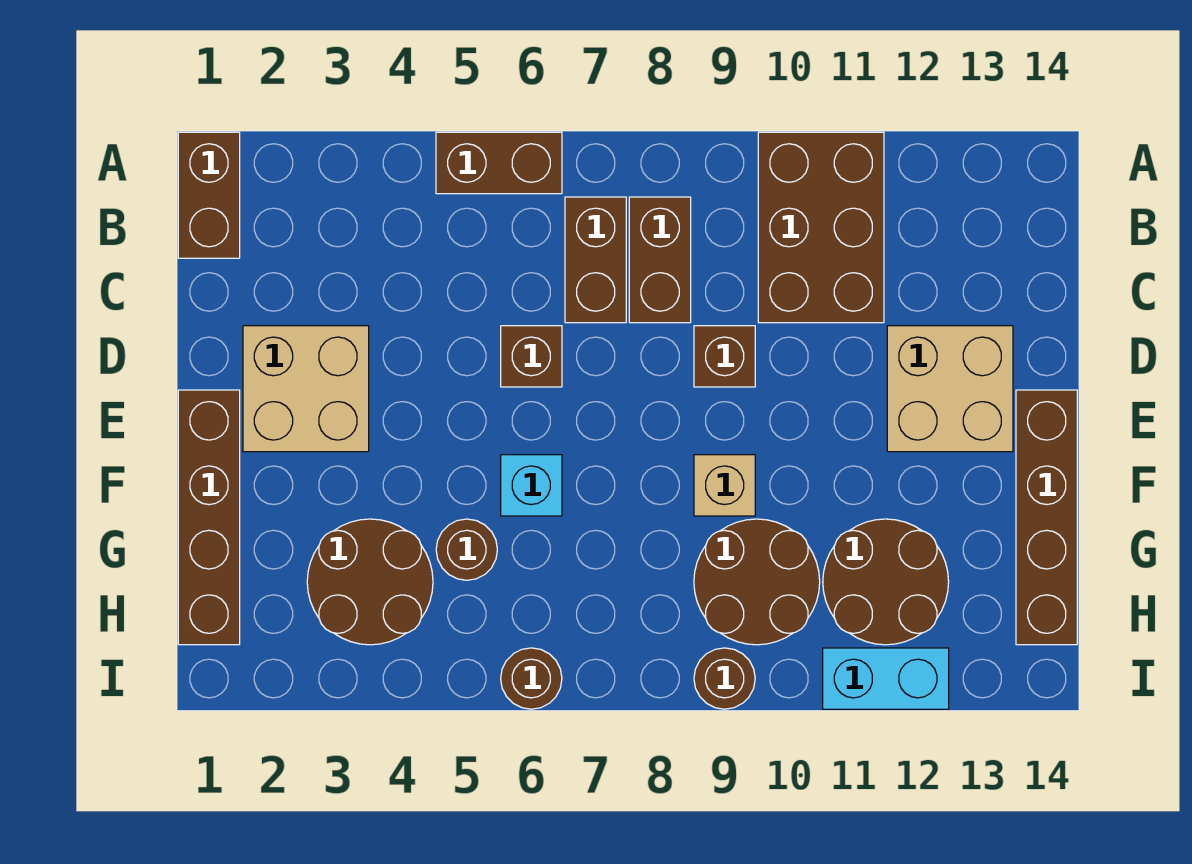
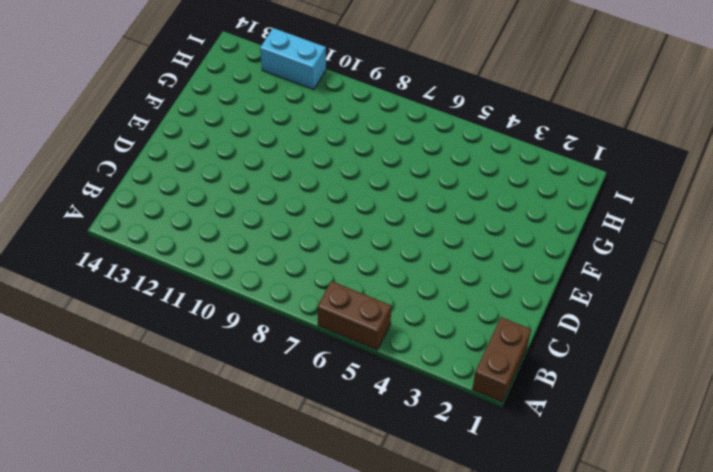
none -> brown 2x3 brick [758,132,884,323]
none -> brown 1x2 brick [565,197,626,323]
none -> brown 1x2 brick [629,197,691,323]

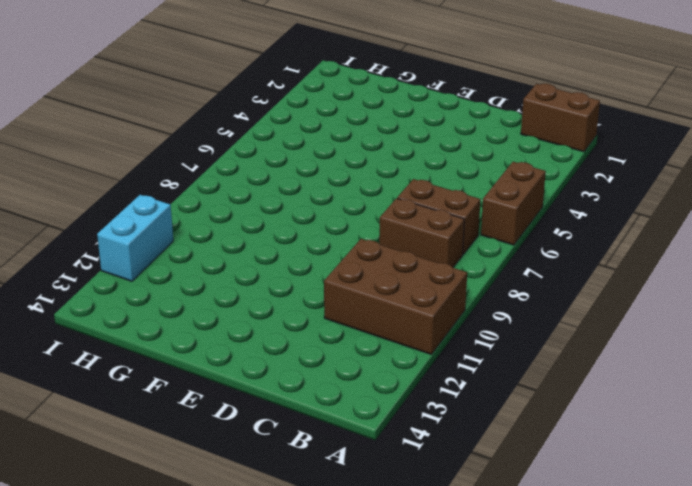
none -> tan 2x2 brick [243,326,369,452]
none -> brown 1x1 brick [501,326,562,387]
none -> brown 1x1 brick [694,326,755,387]

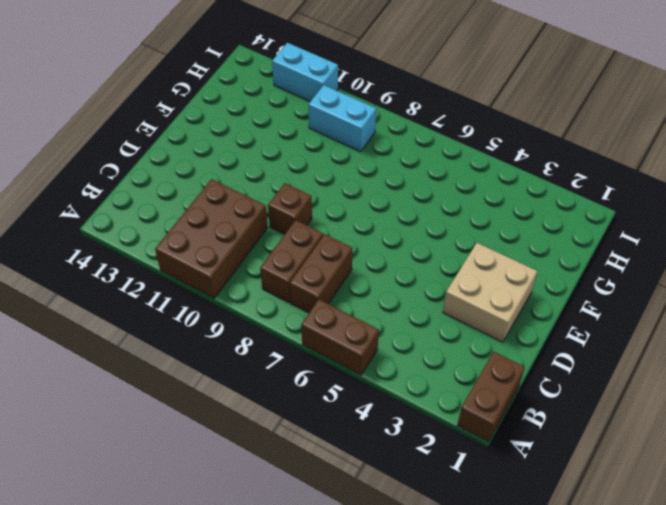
cyan 1x2 brick [308,85,376,152] -> brown 2x2 round brick [694,519,820,645]
none -> brown 1x1 brick [501,326,562,387]
none -> tan 2x2 brick [887,326,1013,452]
none -> brown 1x4 brick [178,390,240,645]

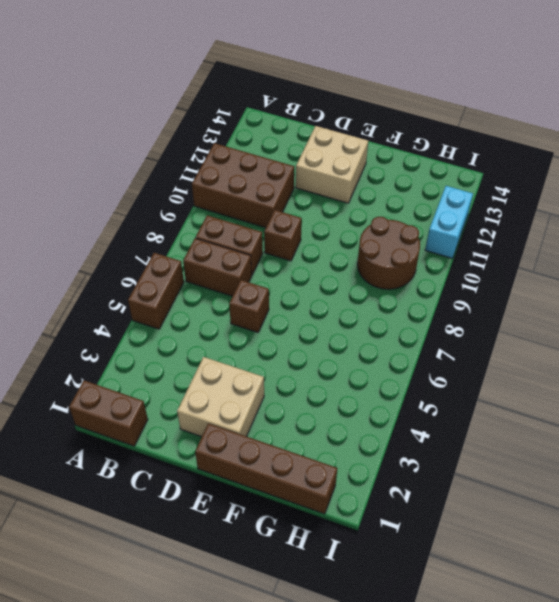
none -> brown 1x4 brick [1016,390,1077,645]
none -> cyan 1x1 brick [501,455,562,516]
none -> tan 1x1 brick [694,455,755,516]

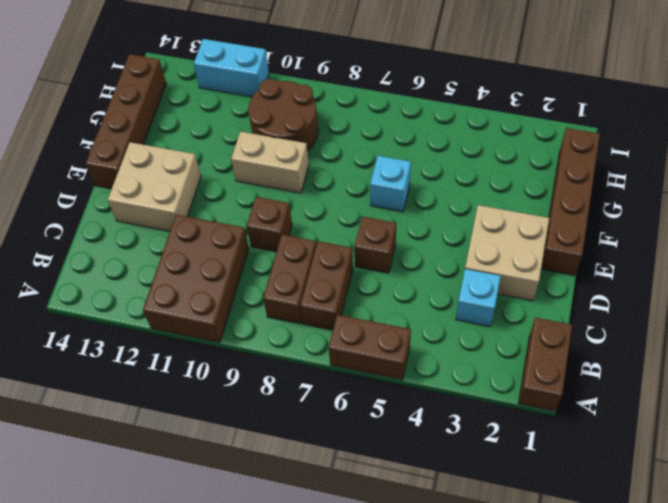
cyan 1x1 brick [456,269,501,327] -> none
tan 1x2 brick [231,131,309,193] -> tan 1x1 brick [694,455,755,516]
none -> brown 2x2 round brick [307,519,433,645]
none -> brown 1x1 round brick [436,519,497,580]
none -> brown 2x2 round brick [823,519,949,645]

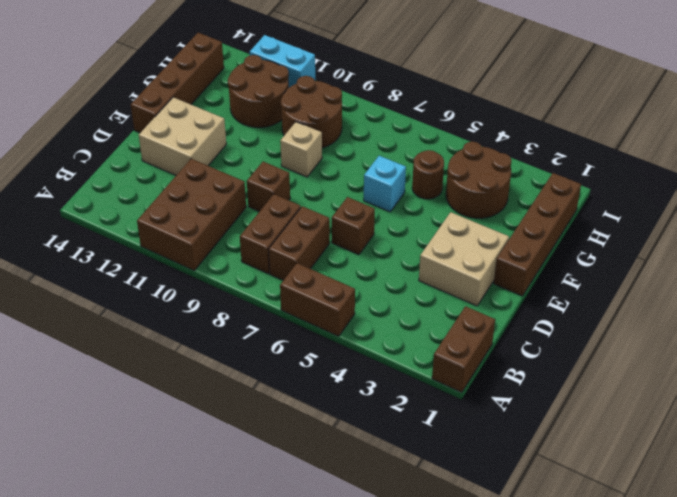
none -> brown 1x1 round brick [501,648,562,709]
none -> brown 1x1 round brick [694,648,755,709]

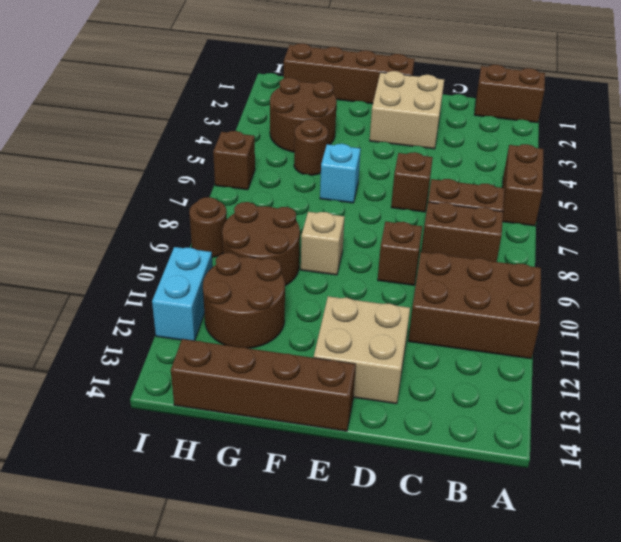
brown 1x1 brick [213,131,255,190] -> brown 1x1 round brick [501,648,562,709]

